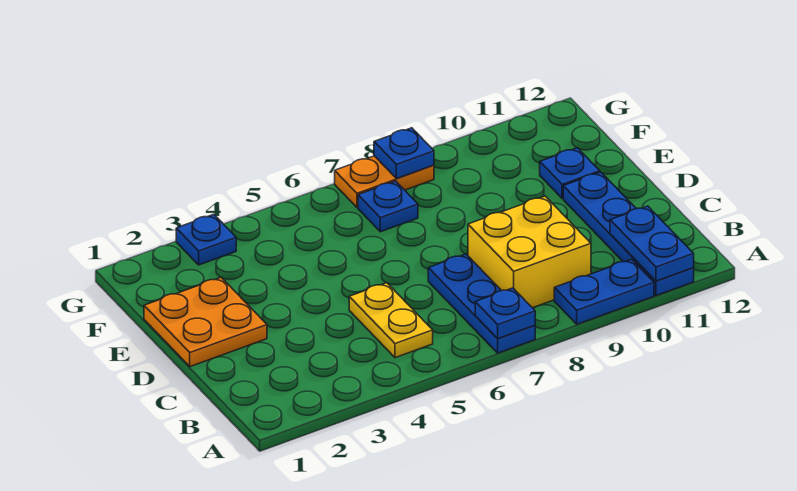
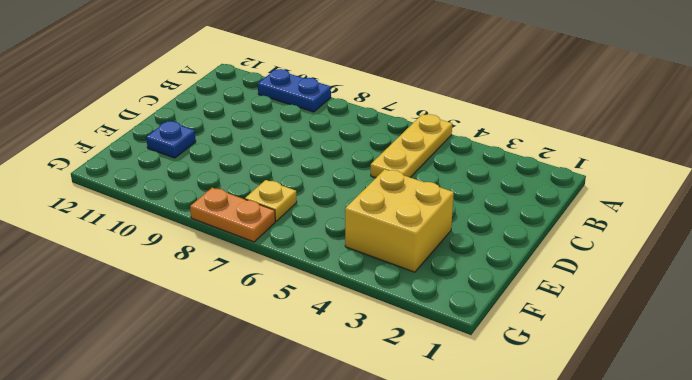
yellow 1x3 plate [371,114,452,178] -> yellow 1x2 plate [349,283,433,358]
yellow 2x2 brick [345,169,454,272] -> yellow 2x2 brick moved to [468,196,591,308]
yellow 1x1 plate [245,180,297,221] -> blue 1x1 plate [358,181,418,232]
none -> blue 1x3 plate [428,254,535,353]
none -> blue 1x4 plate [563,172,694,296]
none -> orange 2x2 plate [144,277,267,367]

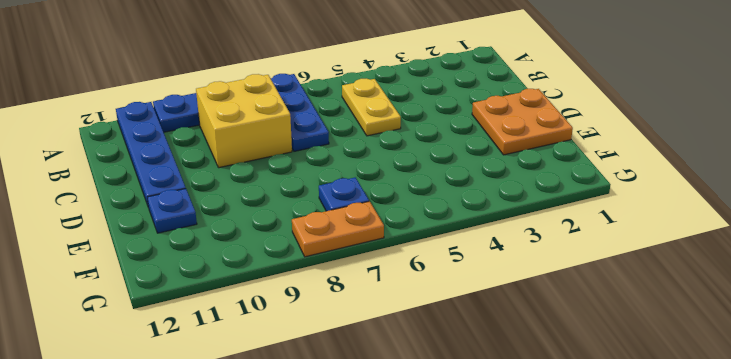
none -> blue 1x1 plate [176,214,236,265]
none -> blue 1x1 plate [475,288,535,339]
none -> blue 1x2 plate [610,206,694,281]

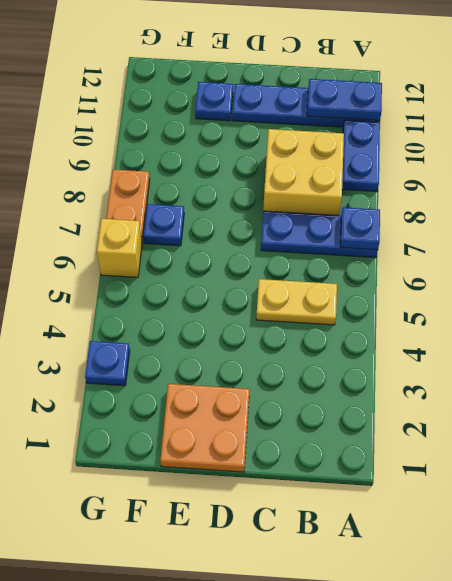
yellow 1x1 brick [97,219,142,277] -> none
none -> blue 1x1 plate [374,128,434,179]

